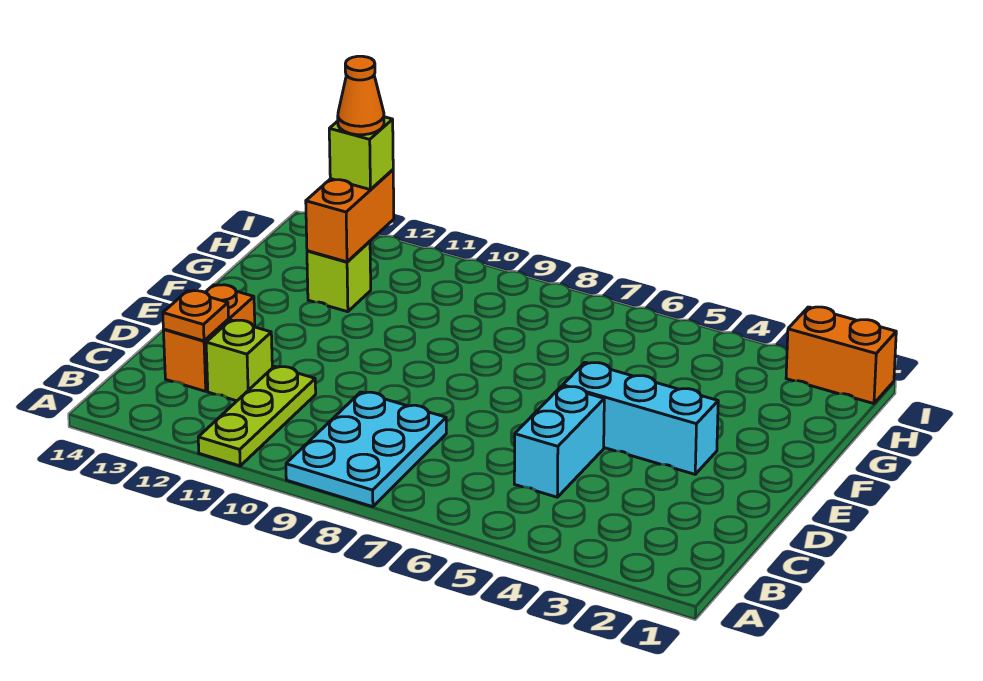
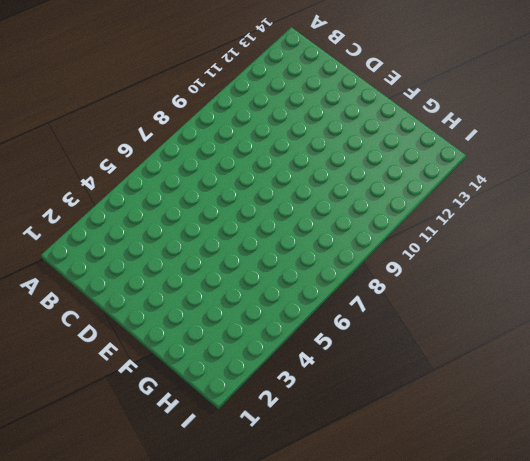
none -> cyan 2x3 plate [286,392,446,507]
none -> lime 1x3 plate [198,366,316,466]
none -> cyan 1x2 brick [514,386,604,497]

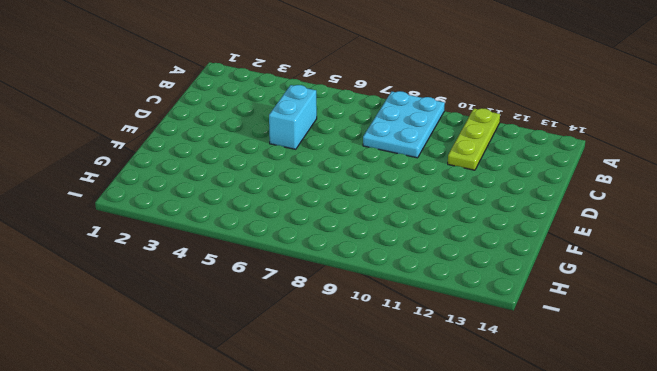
none -> lime 1x1 brick [206,320,272,401]
none -> orange 1x2 brick [163,285,255,391]
none -> cyan 1x3 brick [563,362,718,474]

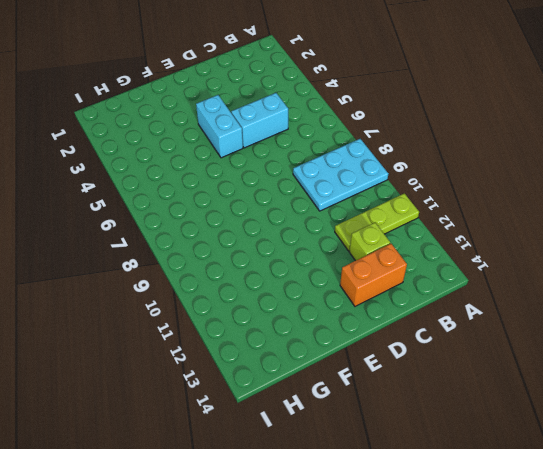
cyan 1x2 brick [196,95,243,158] -> cyan 1x3 brick [563,362,718,474]
none -> lime 1x1 brick [307,241,371,312]
none -> orange 1x2 brick [786,307,896,404]
none -> orange 1x1 plate [163,291,229,341]

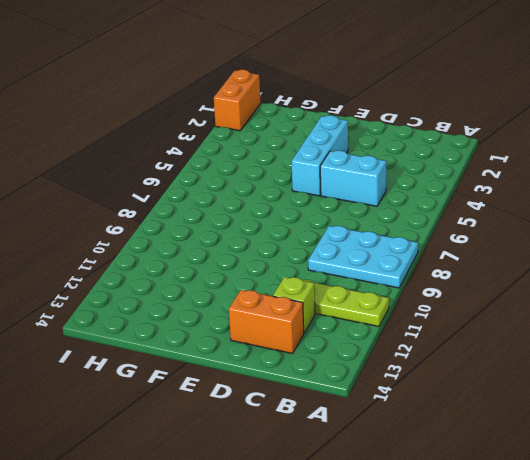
none -> lime 1x1 brick [307,241,371,312]
none -> orange 1x1 plate [163,291,229,341]
none -> orange 1x2 brick [306,170,394,262]

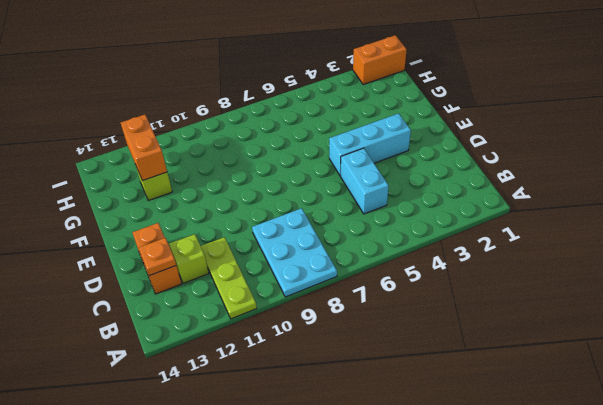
none -> lime 1x1 brick [329,117,393,189]
none -> orange 1x1 cone [338,56,384,135]

